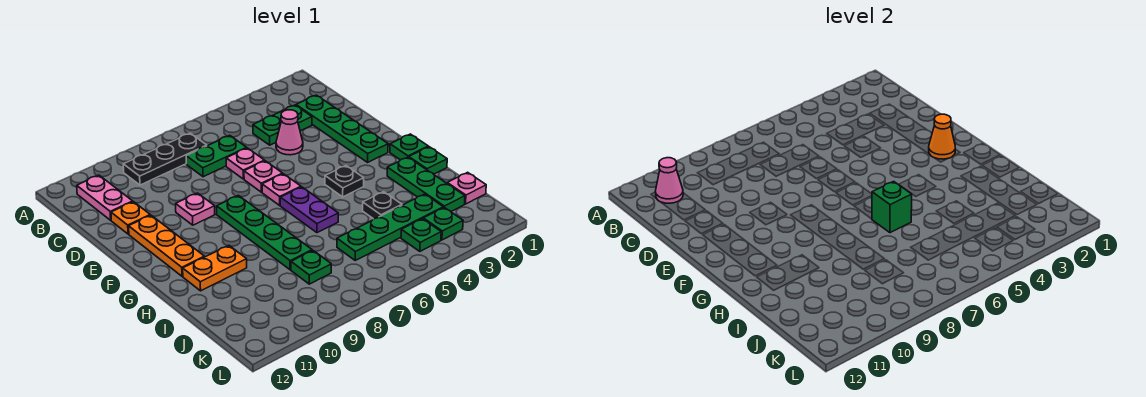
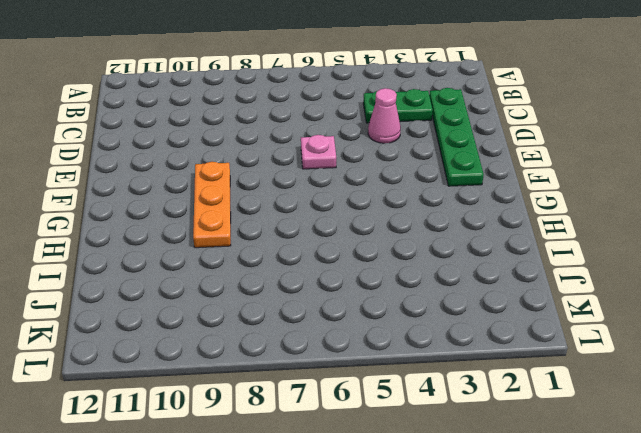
orange 1x3 plate [193,162,231,248] -> orange 1x3 plate moved to [129,215,204,276]
none -> black 1x3 plate [123,133,207,185]
none -> pink 1x2 plate [77,175,133,220]
none -> green 1x2 plate [186,135,246,177]

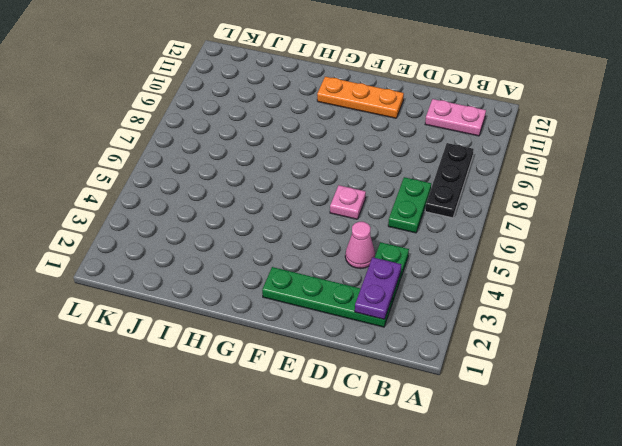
purple 1x2 plate [355,257,402,319] -> purple 1x2 plate turned to [280,187,338,233]
none -> pink 1x1 plate [226,148,264,179]
none -> orange 1x1 plate [111,202,150,234]
none -> pink 1x1 plate [176,193,215,225]

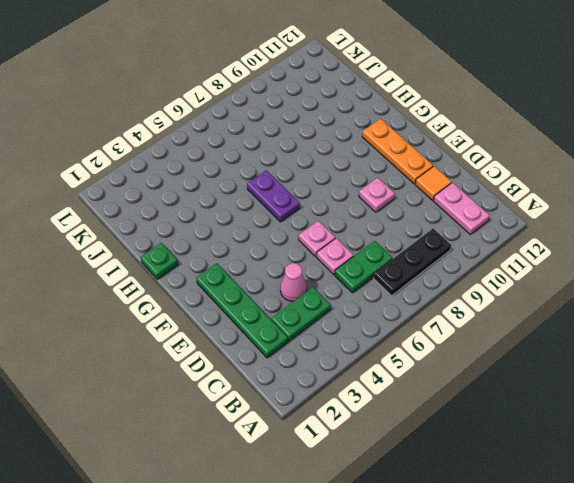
orange 1x1 tile [415,166,452,200] -> orange 1x1 plate [111,202,150,234]
none -> pink 1x1 plate [262,174,301,205]
none -> green 1x4 plate [217,195,312,270]
none -> green 1x1 plate [390,134,428,160]

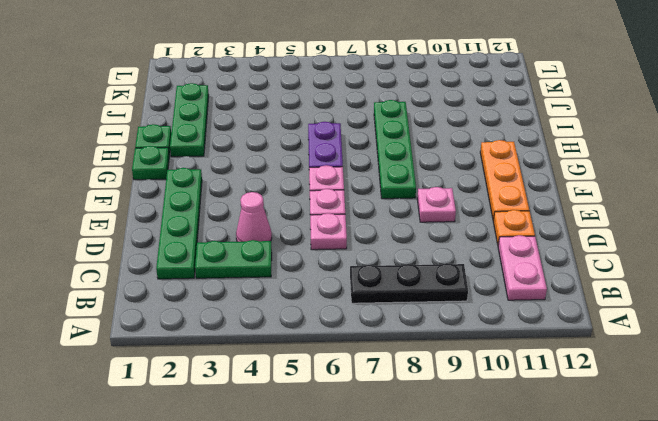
none -> green 1x2 plate [186,135,246,177]
none -> black 1x1 plate [325,166,364,197]
none -> orange 1x2 plate [183,245,247,291]

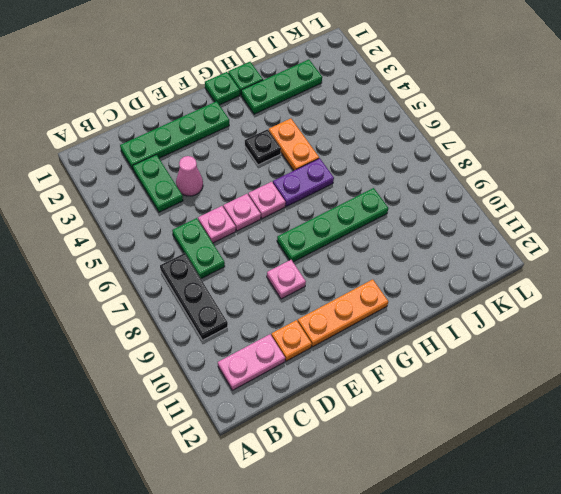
orange 1x2 plate [269,118,319,171] -> orange 1x2 plate moved to [183,245,247,291]
none -> black 1x1 plate [363,192,402,219]
none -> pink 1x1 plate [447,172,486,204]
none -> green 1x4 plate [337,194,443,260]

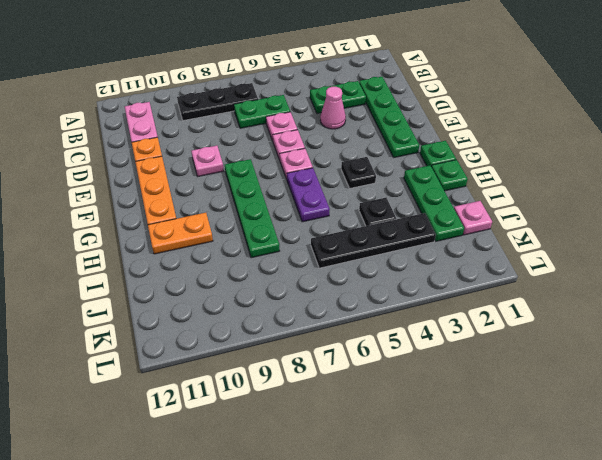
black 1x4 plate [311,213,436,268] -> green 1x4 plate [337,194,443,260]
none -> green 1x1 plate [291,251,331,284]
none -> green 1x1 plate [423,208,463,240]
none -> green 1x1 plate [401,219,441,251]

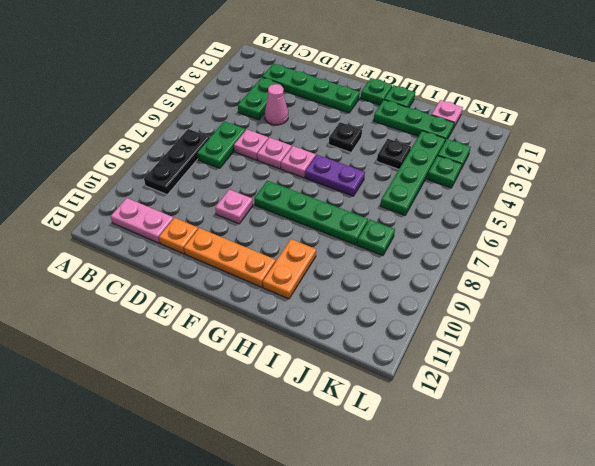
none -> pink 1x1 cone [655,158,683,203]
none -> orange 1x1 cone [929,114,955,159]
none -> green 1x1 brick [872,181,912,233]

